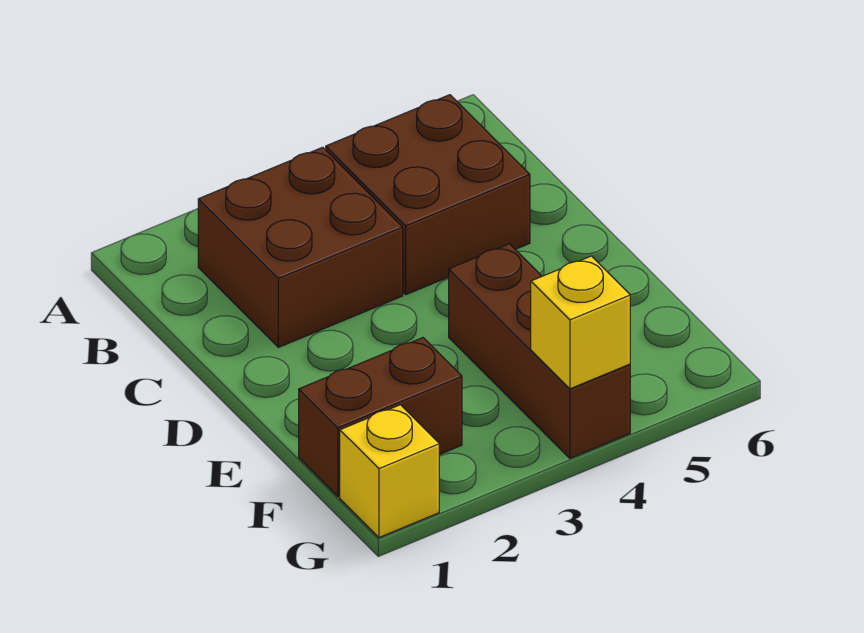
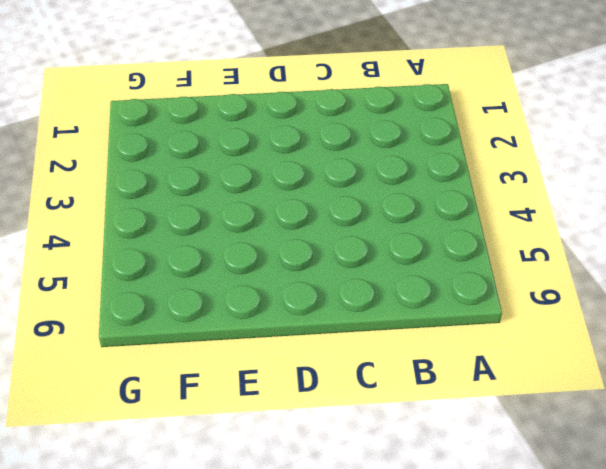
none -> brown 2x2 brick [198,147,403,347]
none -> brown 2x2 brick [326,95,530,295]

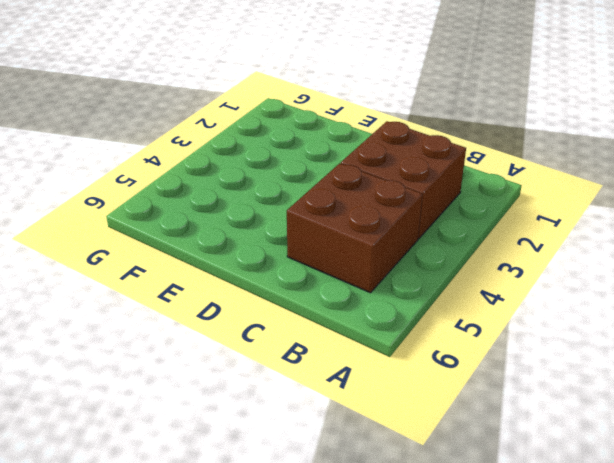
none -> brown 1x3 brick [449,244,630,458]
none -> brown 1x2 brick [299,338,462,496]

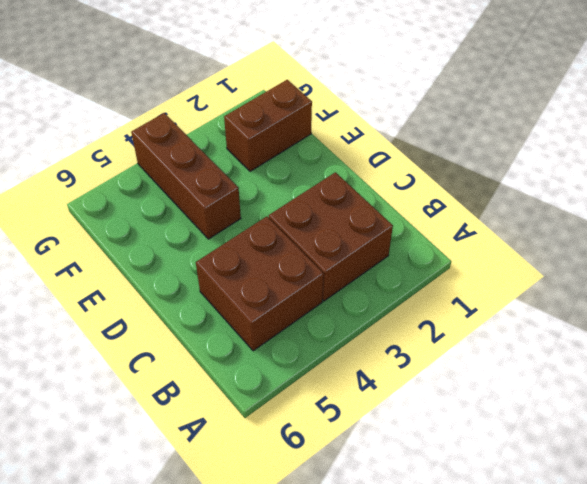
none -> yellow 1x1 brick [340,405,439,537]
none -> yellow 1x1 brick [531,256,630,389]

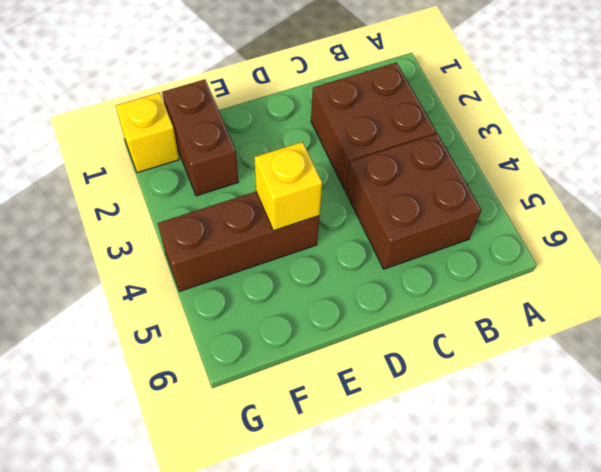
yellow 1x1 brick [255,142,322,231] -> yellow 1x1 brick moved to [531,256,630,389]

